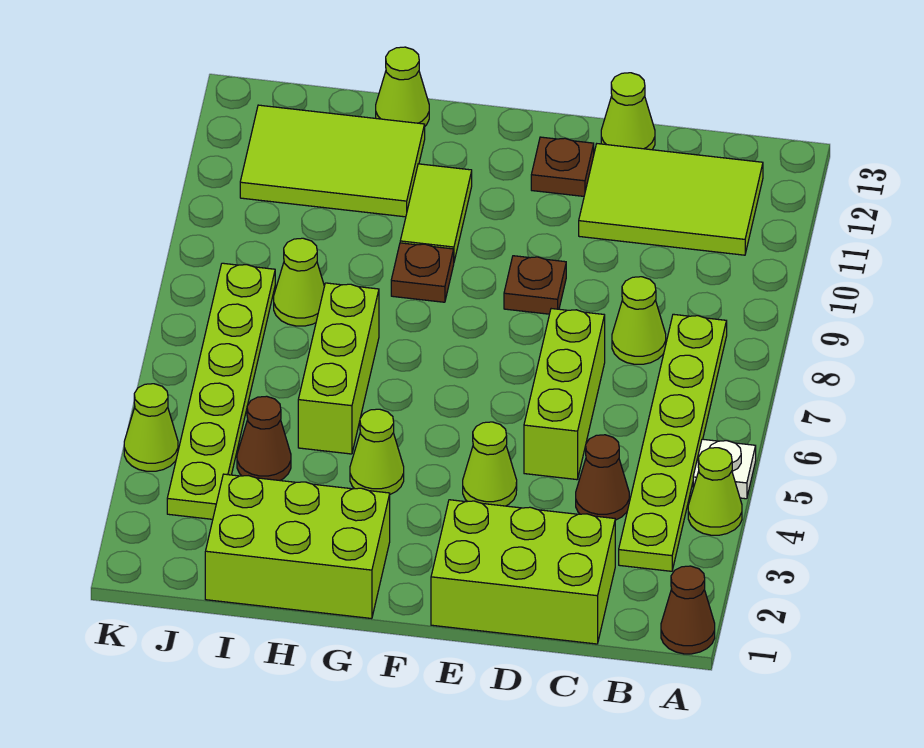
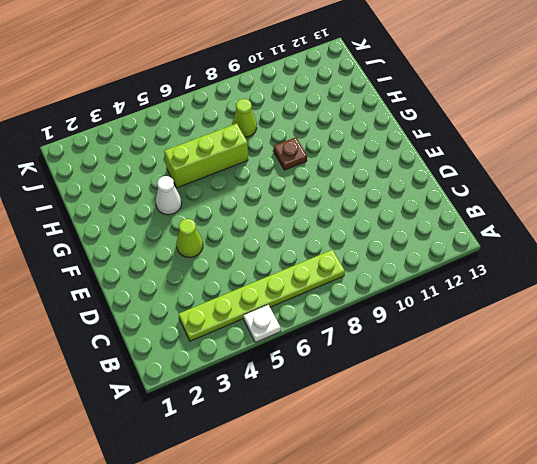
white 1x1 cone [156,176,182,215] -> lime 1x1 cone [350,409,404,494]
none -> brown 1x1 cone [661,566,715,654]
none -> lime 1x1 cone [688,448,742,535]
none -> lime 2x3 tile [579,144,763,255]

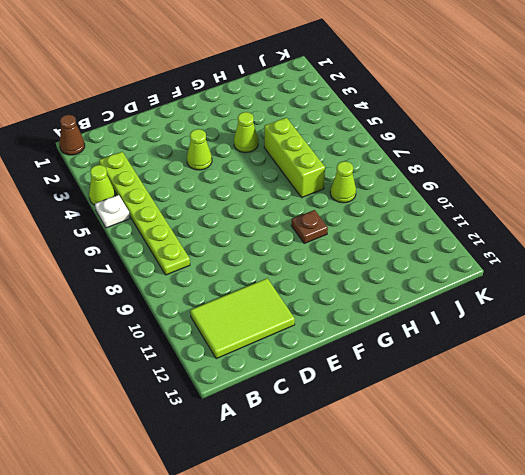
none -> lime 2x3 brick [431,500,615,644]
none -> brown 1x1 cone [576,435,629,520]
none -> lime 1x1 cone [612,277,666,364]

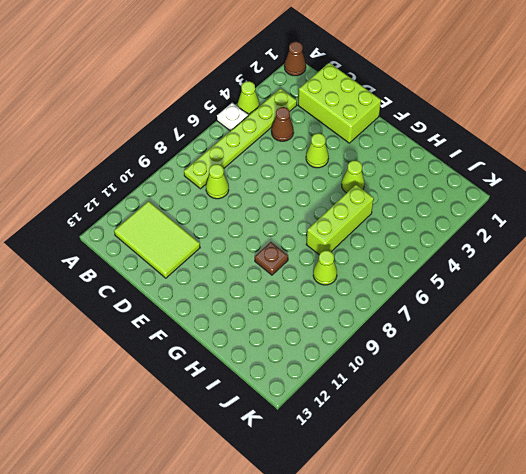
none -> lime 1x3 brick [524,309,605,480]
none -> lime 1x1 cone [601,73,655,150]
none -> brown 1x1 plate [504,256,566,314]

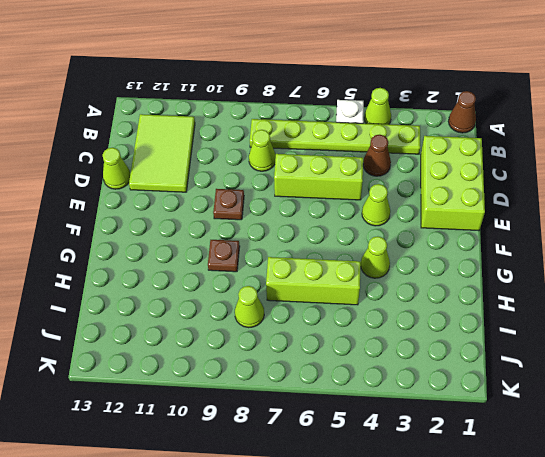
none -> brown 1x1 plate [531,137,594,196]
none -> lime 2x3 brick [205,474,390,619]
none -> lime 1x2 tile [400,164,472,261]

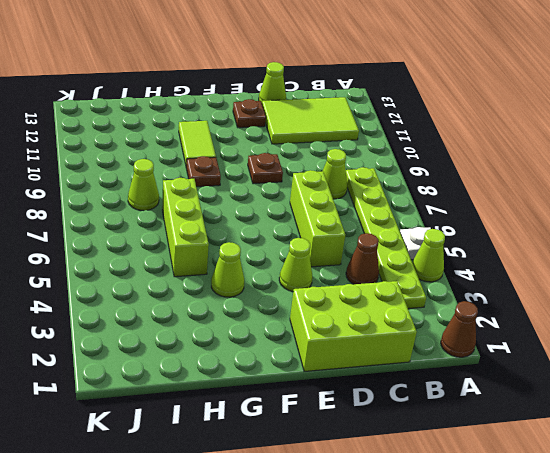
none -> lime 2x3 brick [205,474,390,619]
none -> lime 2x3 tile [240,105,425,217]
none -> lime 1x1 cone [376,47,429,126]

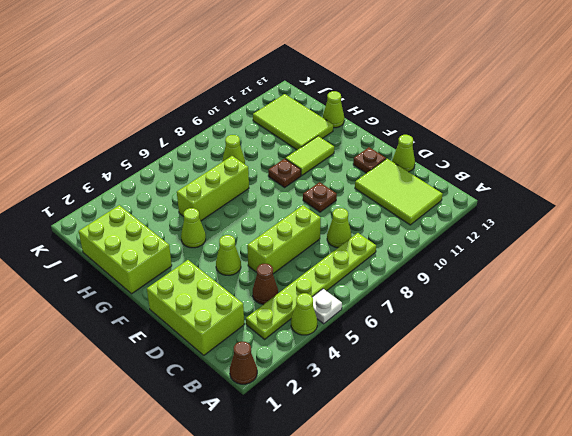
none -> brown 1x1 cone [237,396,291,480]
none -> lime 1x6 plate [167,263,275,519]
none -> lime 1x1 cone [124,384,178,471]

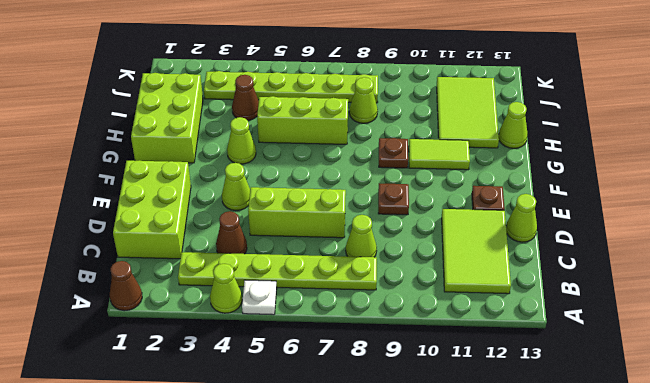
none -> lime 1x1 cone [124,384,178,471]

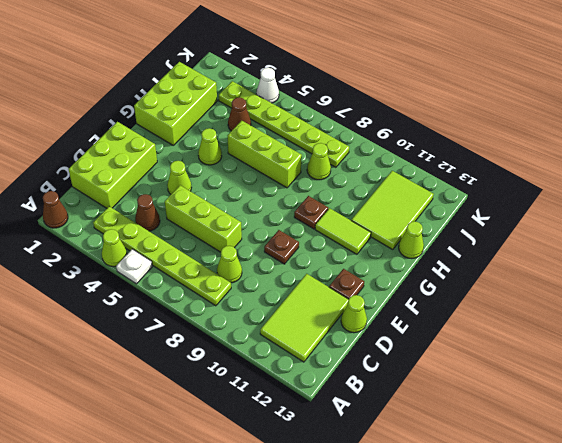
white 1x1 cone [256,68,279,103] -> lime 1x1 cone [124,384,178,471]

